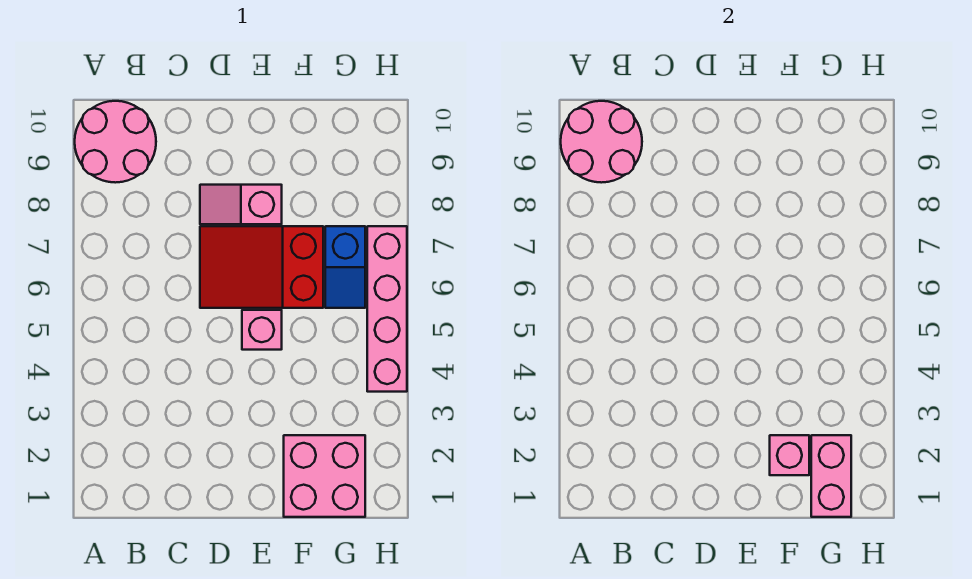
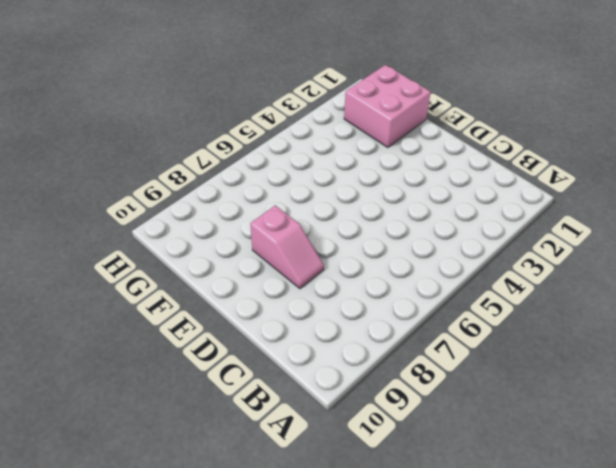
none -> pink 2x2 round brick [75,101,156,183]
none -> red 2x3 slope [200,226,323,308]

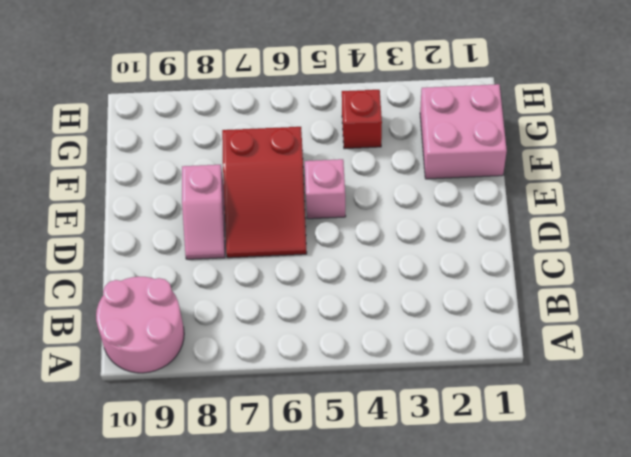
red 1x1 brick [342,90,382,149] -> none
none -> blue 1x2 slope [325,226,365,308]
none -> pink 1x4 brick [367,226,407,392]

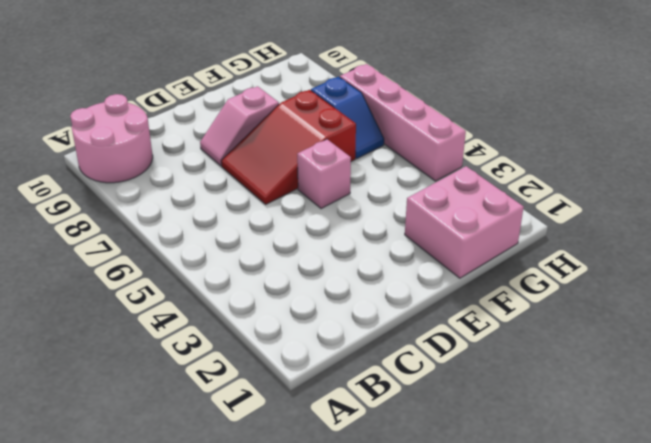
none -> pink 2x2 round brick [561,101,642,183]
none -> pink 1x1 brick [770,435,809,475]

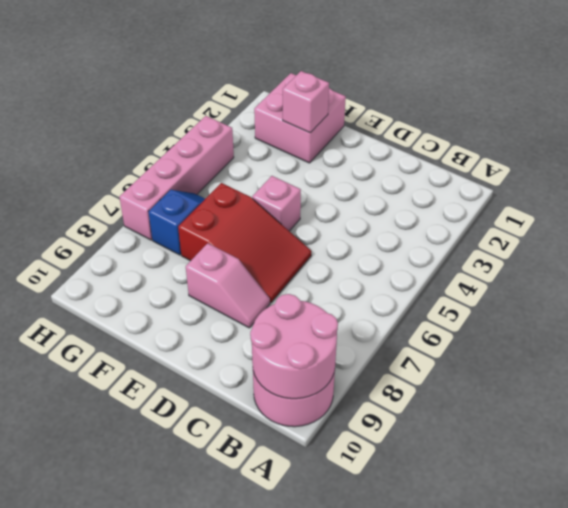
none -> pink 1x2 brick [811,435,851,517]

